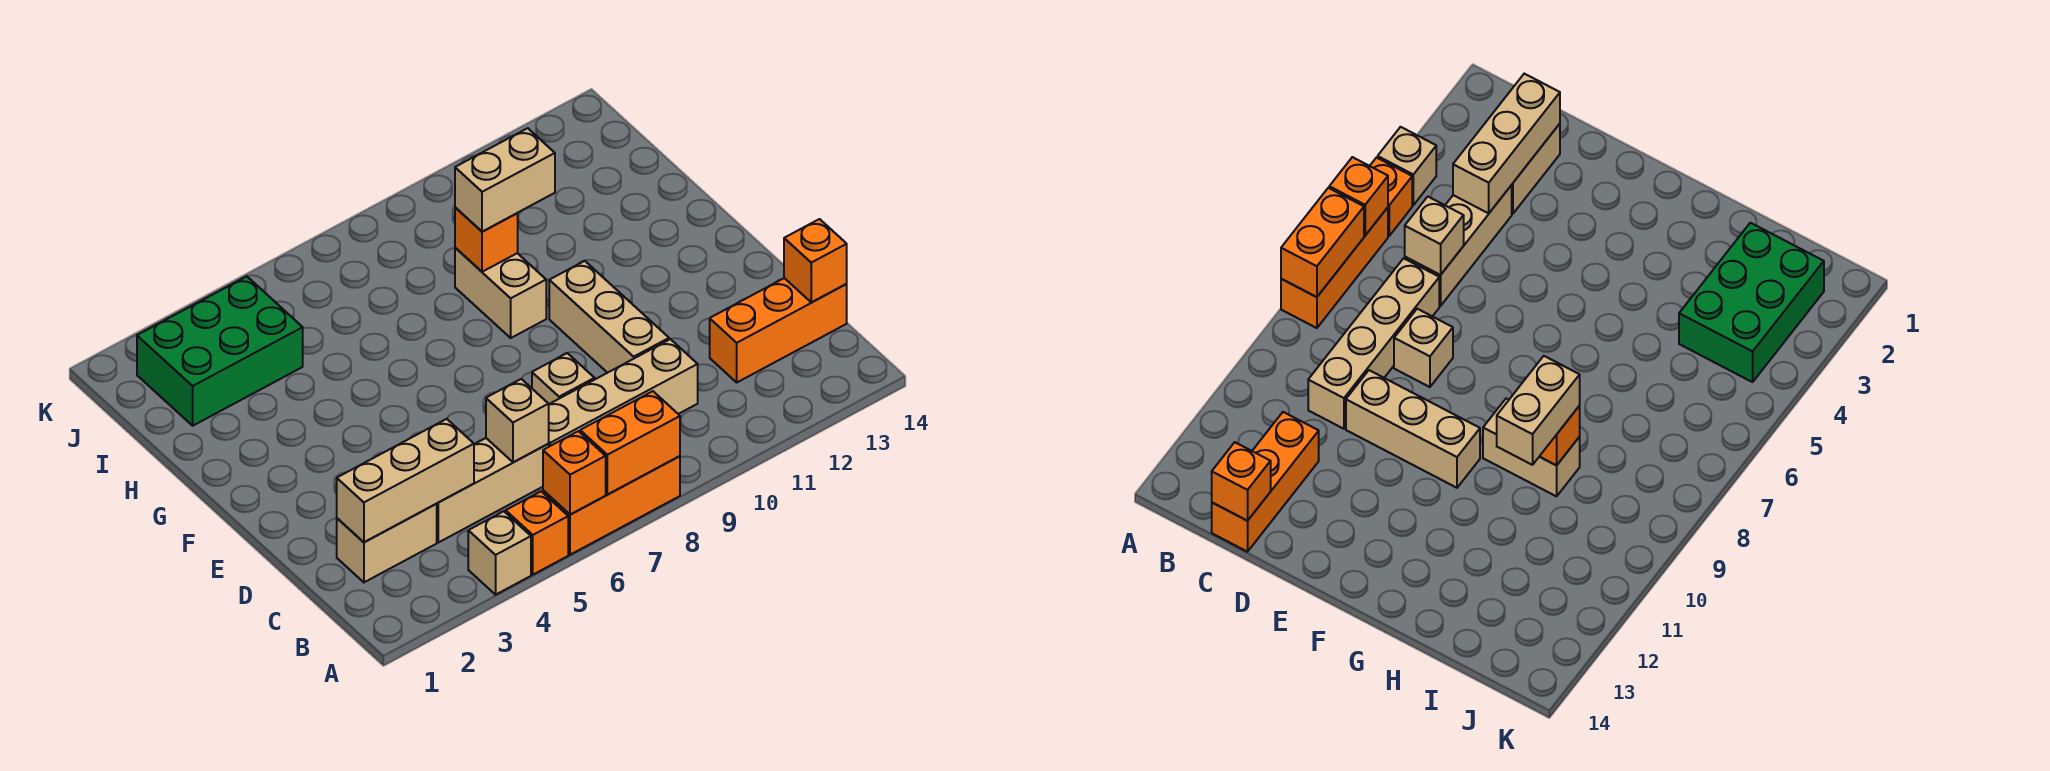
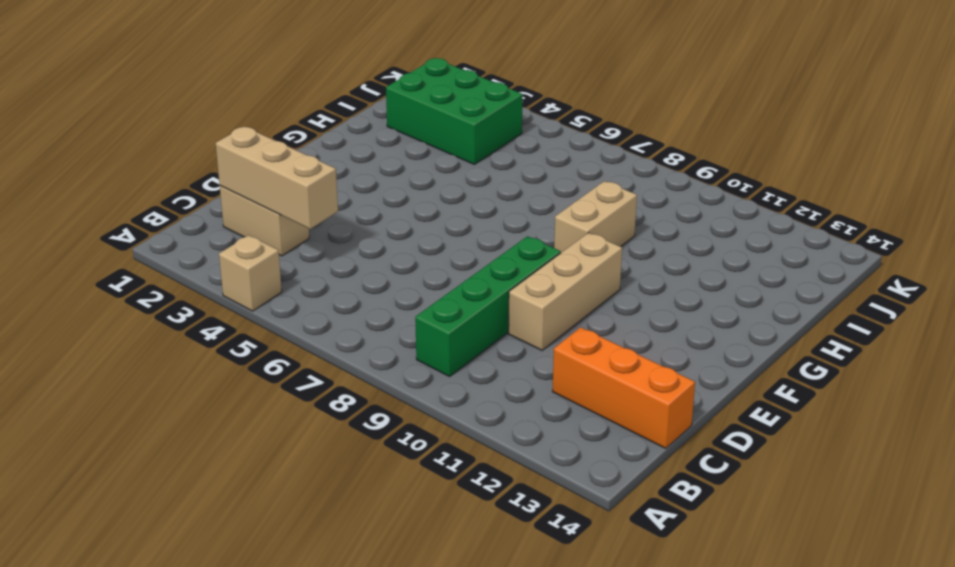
green 1x4 brick [415,236,561,377] -> tan 1x4 brick [548,339,698,447]
none -> orange 1x1 brick [506,492,568,575]
none -> orange 1x3 brick [543,456,680,555]
none -> tan 1x3 brick [437,438,549,542]

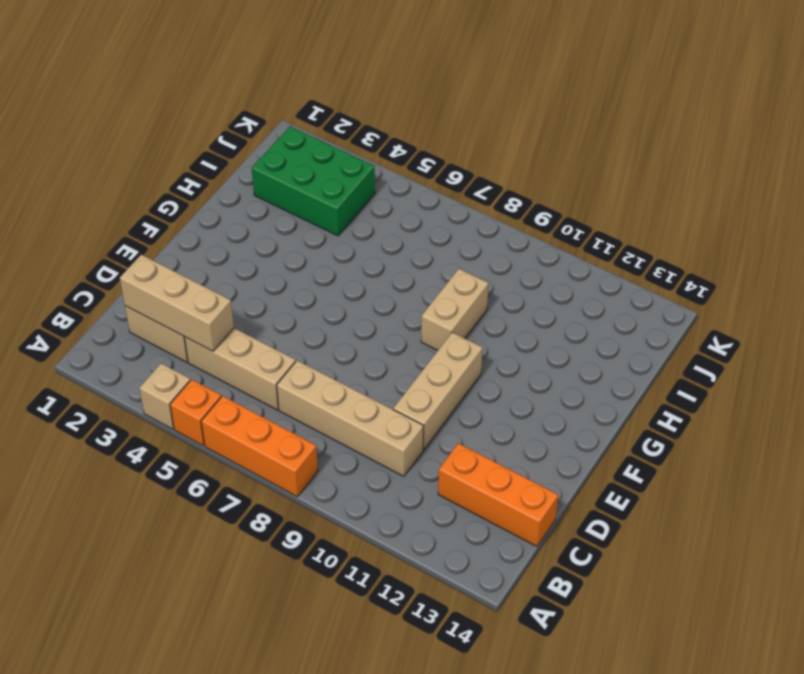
none -> tan 1x1 brick [532,353,595,404]
none -> orange 1x1 brick [543,431,606,514]
none -> orange 1x2 brick [580,391,680,494]

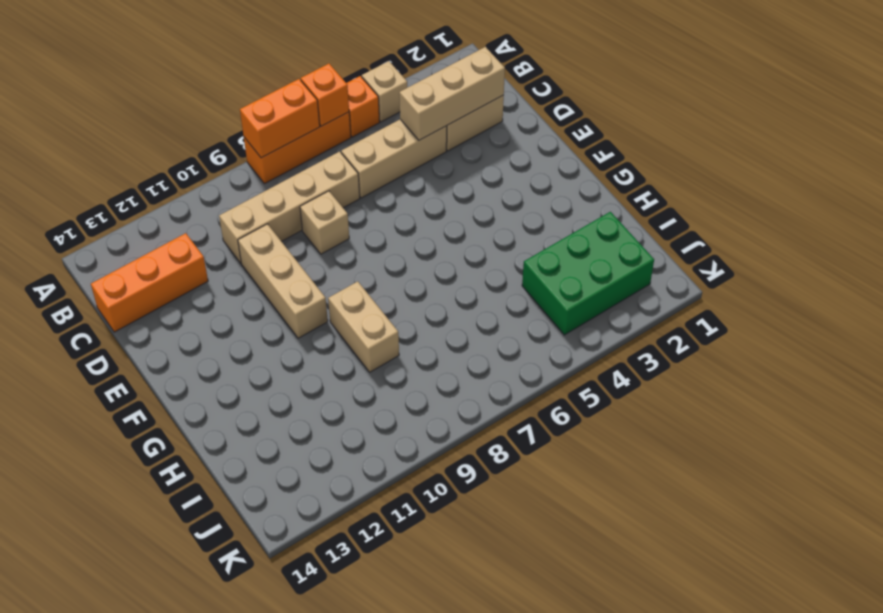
none -> tan 1x1 brick [486,379,549,462]
none -> orange 1x1 brick [784,219,847,302]
none -> orange 1x1 brick [455,208,518,272]

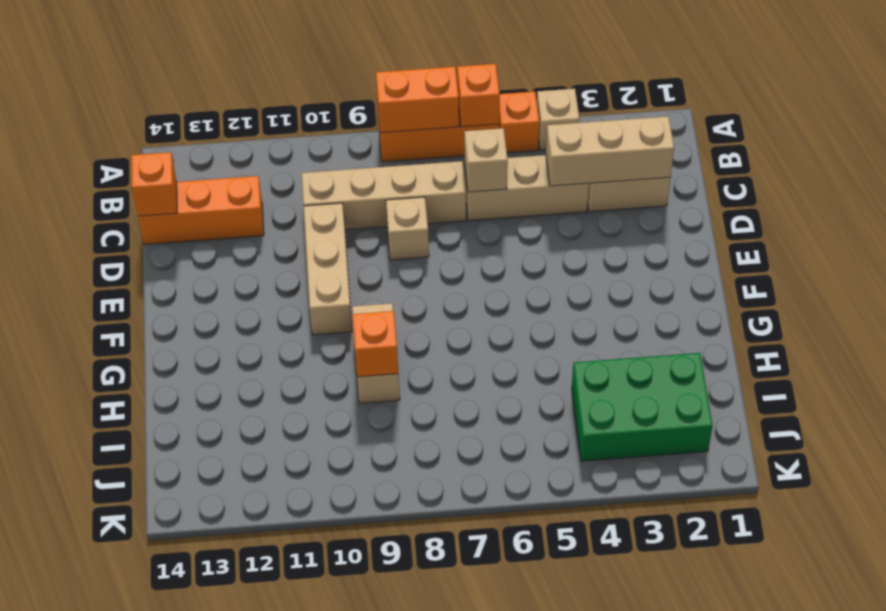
none -> tan 1x2 brick [455,128,555,232]

